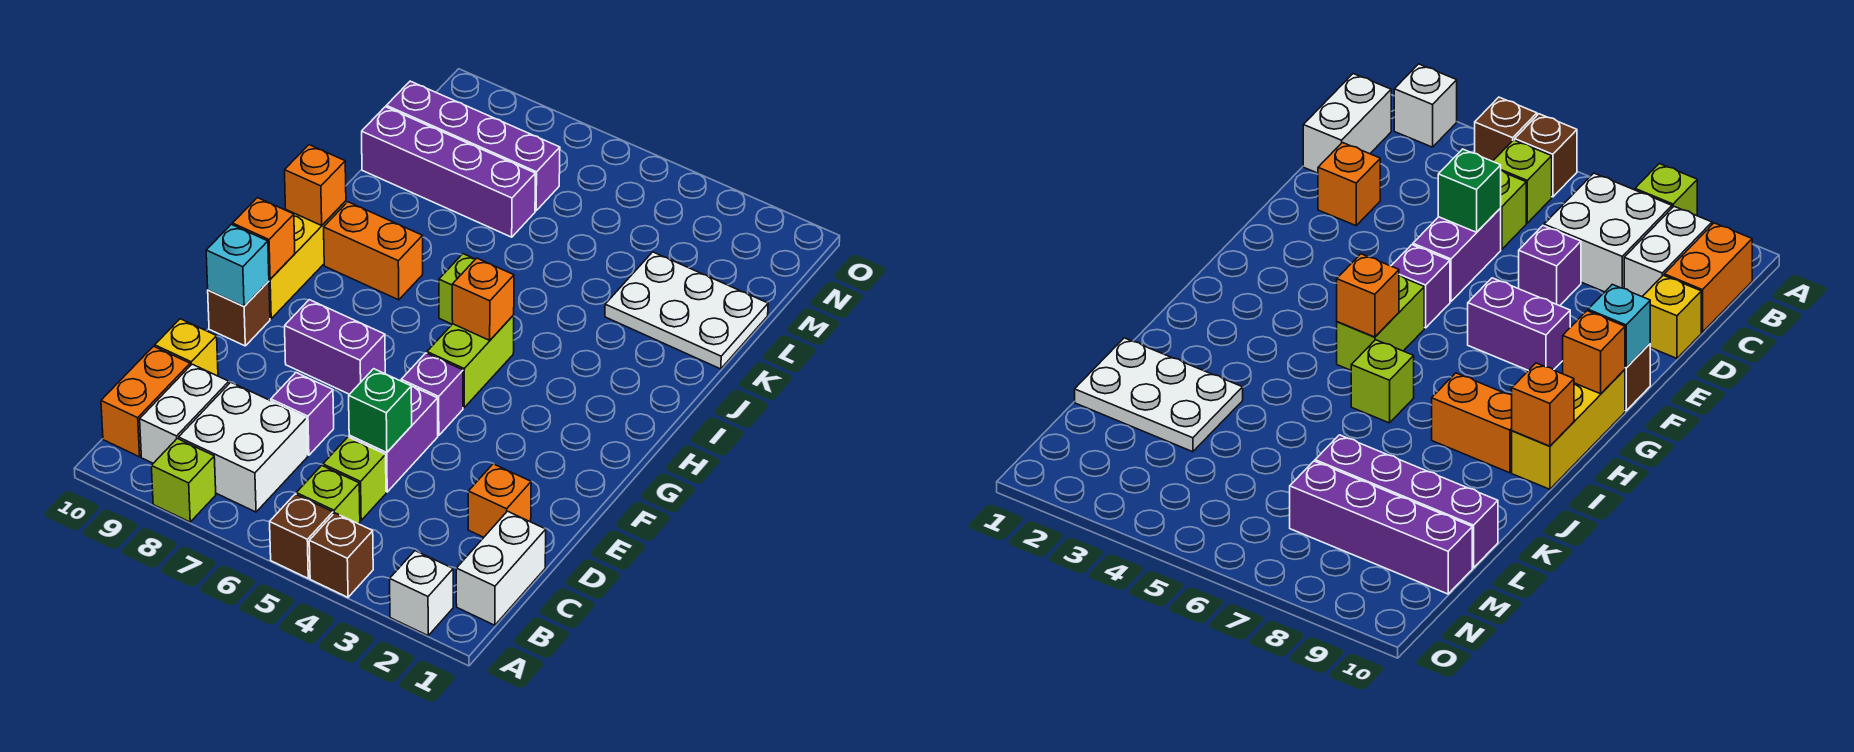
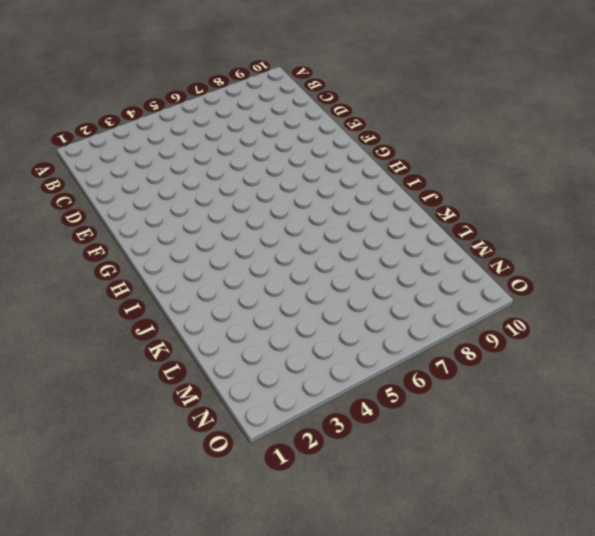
none -> white 1x1 brick [390,551,453,635]
none -> brown 1x1 brick [309,513,373,597]
none -> brown 1x1 brick [270,494,333,578]

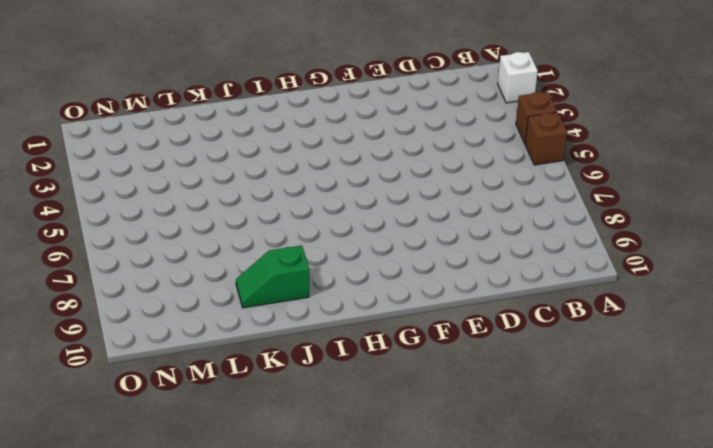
green 1x2 slope [236,245,309,308] -> none
none -> lime 1x1 brick [151,439,216,522]
none -> white 1x2 brick [456,511,546,625]
none -> lime 1x1 brick [296,465,360,524]

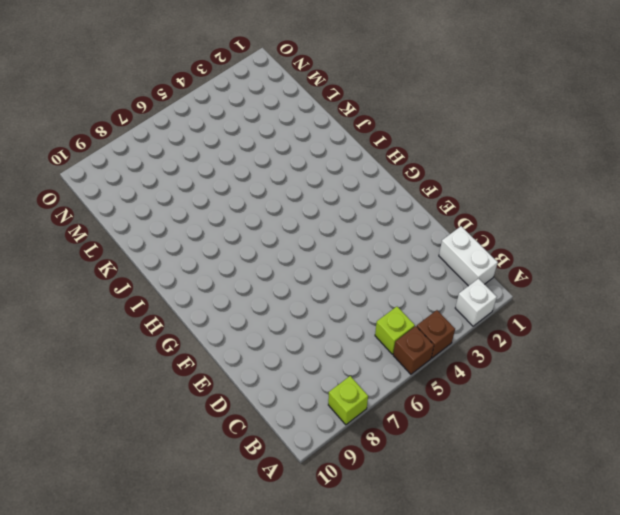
none -> white 2x2 brick [179,382,308,512]
none -> white 1x2 brick [140,364,229,463]
none -> orange 1x2 brick [101,346,190,457]

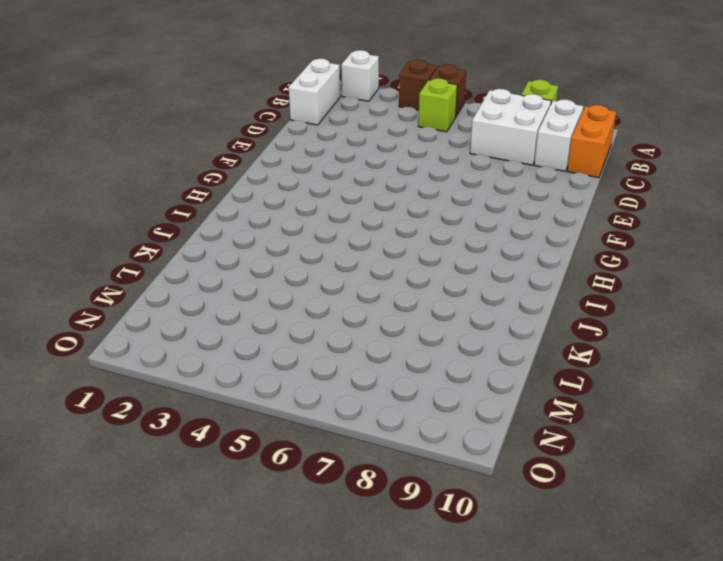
none -> lime 1x1 brick [323,437,386,520]
none -> orange 1x1 brick [468,464,531,537]
none -> purple 1x2 brick [349,386,438,492]

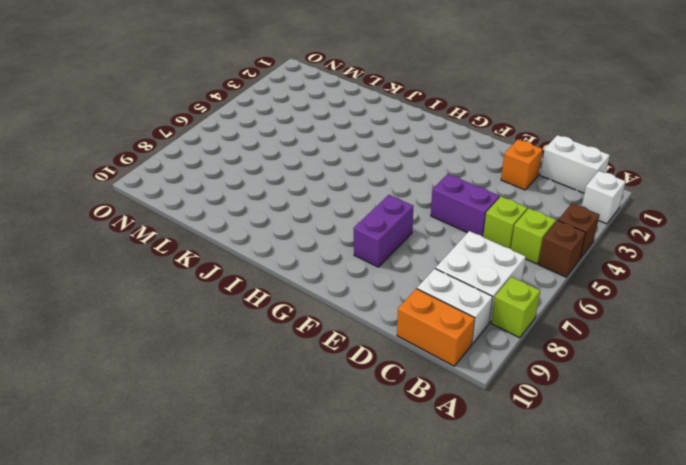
none -> purple 1x1 brick [271,373,334,455]
none -> yellow 1x1 brick [155,319,218,376]
none -> purple 1x1 brick [401,353,463,436]

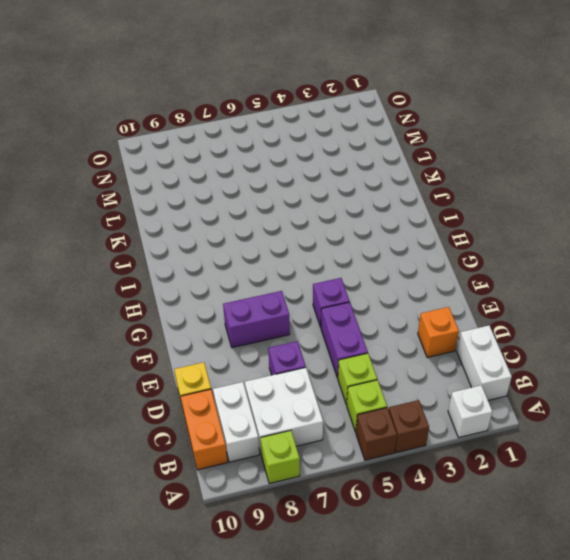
none -> brown 1x1 brick [208,281,270,346]
none -> lime 1x2 brick [427,315,514,408]
none -> yellow 1x3 brick [269,201,346,319]

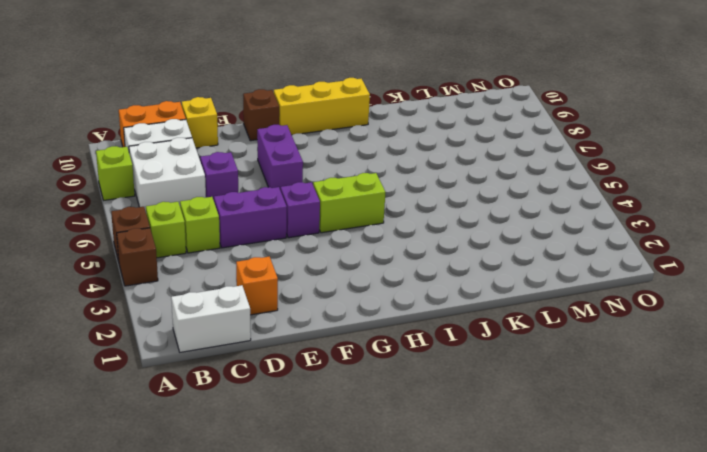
none -> white 1x1 brick [390,551,453,635]
none -> lime 1x1 brick [439,254,475,324]
none -> orange 1x2 brick [324,202,423,300]

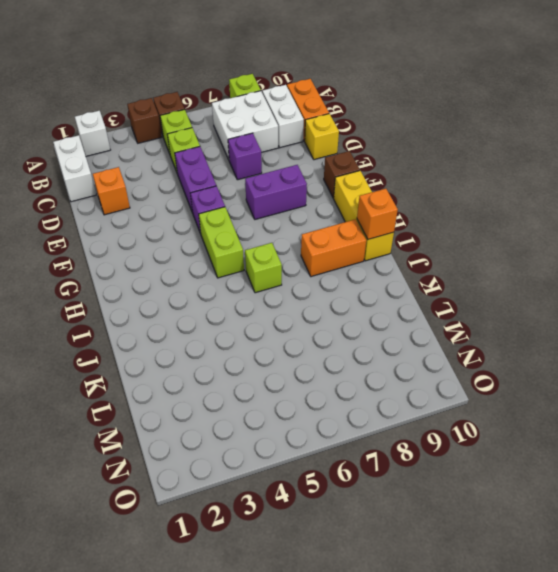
none -> white 2x3 plate [605,252,768,369]
none -> purple 1x4 brick [362,107,535,237]
none -> purple 1x4 brick [386,81,560,211]

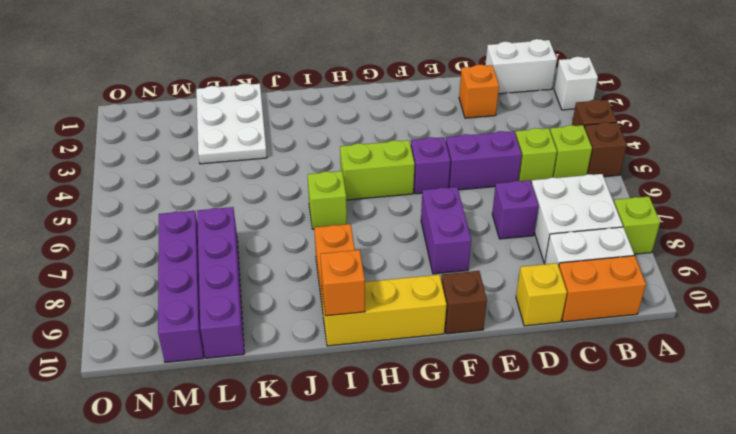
none -> green 1x1 brick [349,369,412,452]
none -> cyan 1x1 brick [206,224,269,306]
none -> orange 1x1 brick [233,198,295,279]

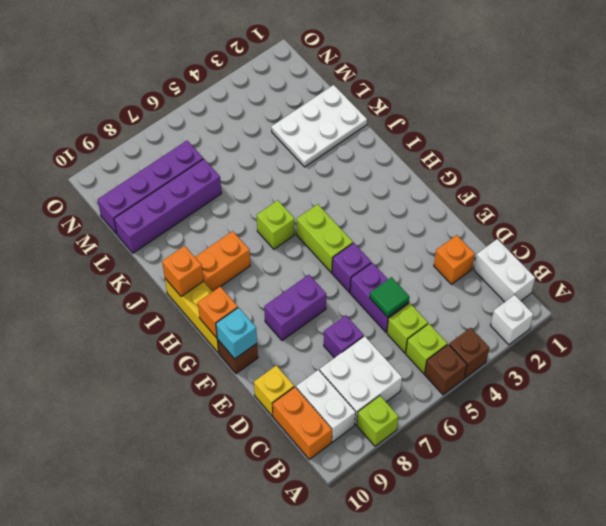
green 1x1 tile [370,277,409,317] -> green 1x1 brick [349,369,412,452]
none -> orange 1x1 brick [452,258,514,340]

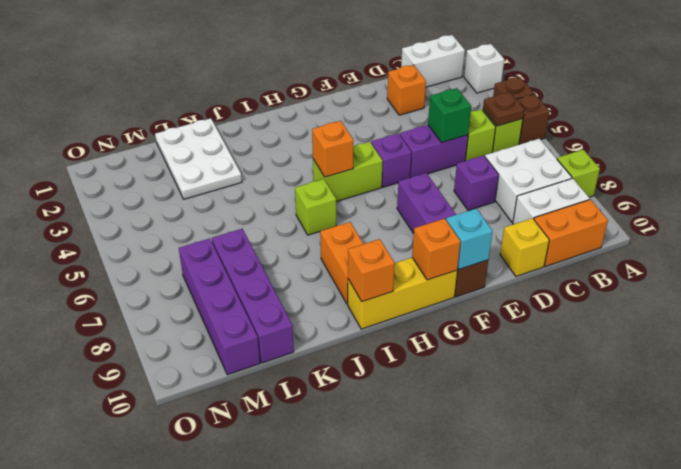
brown 1x1 plate [483,92,524,126] -> none

